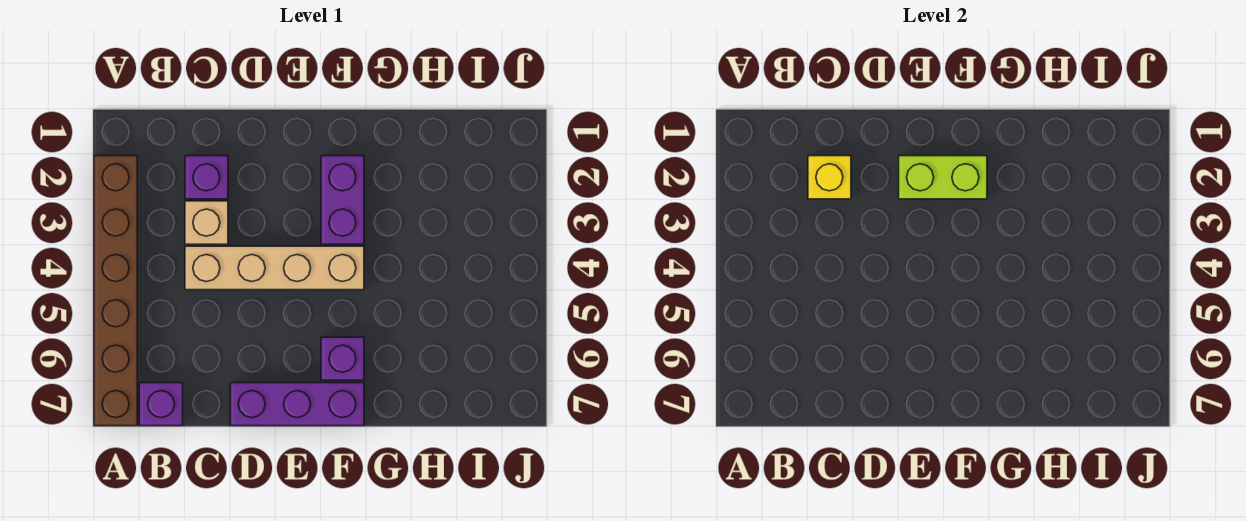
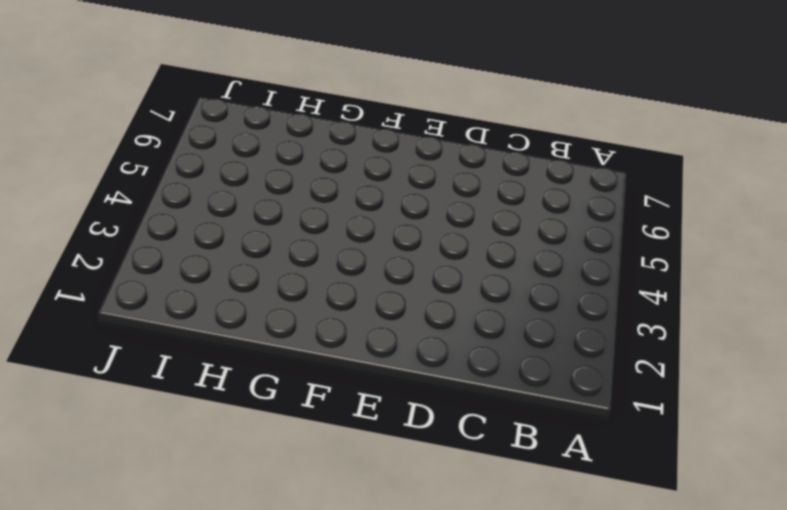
none -> brown 1x6 brick [94,156,137,426]
none -> purple 1x1 brick [139,383,183,426]

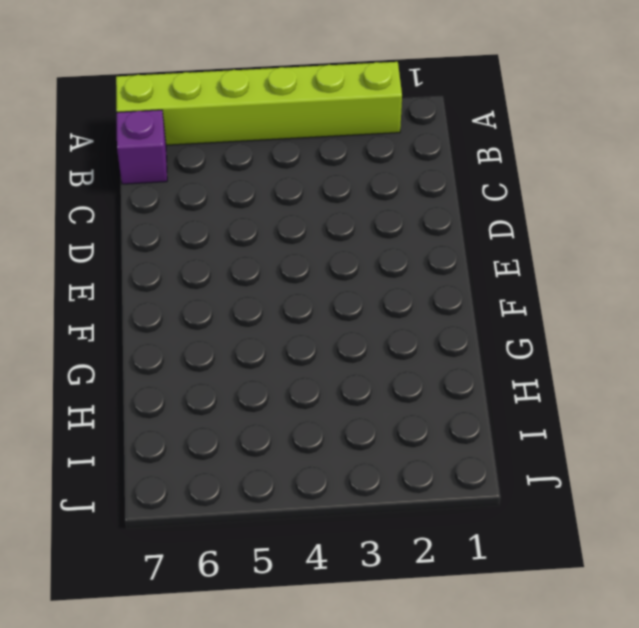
lime 1x6 brick [116,62,402,145] -> brown 1x6 brick [94,156,137,426]
none -> purple 1x1 brick [185,156,228,199]
none -> tan 1x1 brick [185,201,228,244]

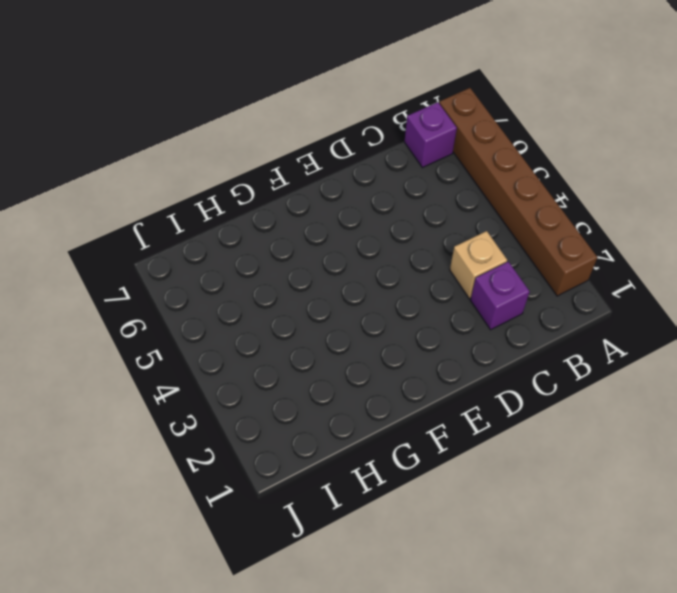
none -> tan 1x4 brick [185,246,364,290]
none -> purple 1x3 brick [230,383,364,426]

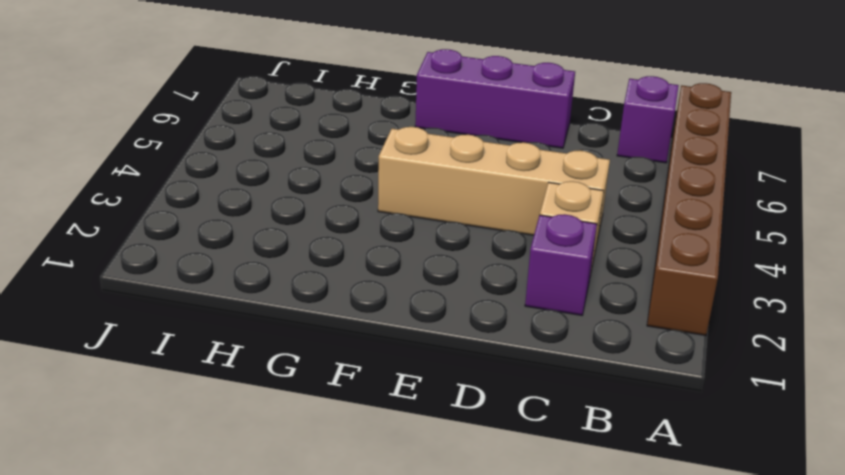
none -> purple 1x2 brick [321,156,364,244]
none -> purple 1x1 brick [321,337,364,380]

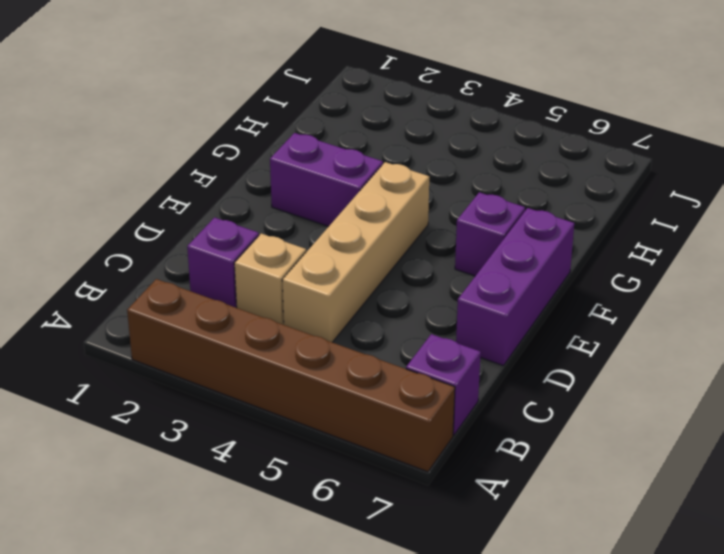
none -> yellow 1x1 brick [808,156,851,199]
none -> lime 1x2 brick [899,156,987,199]

